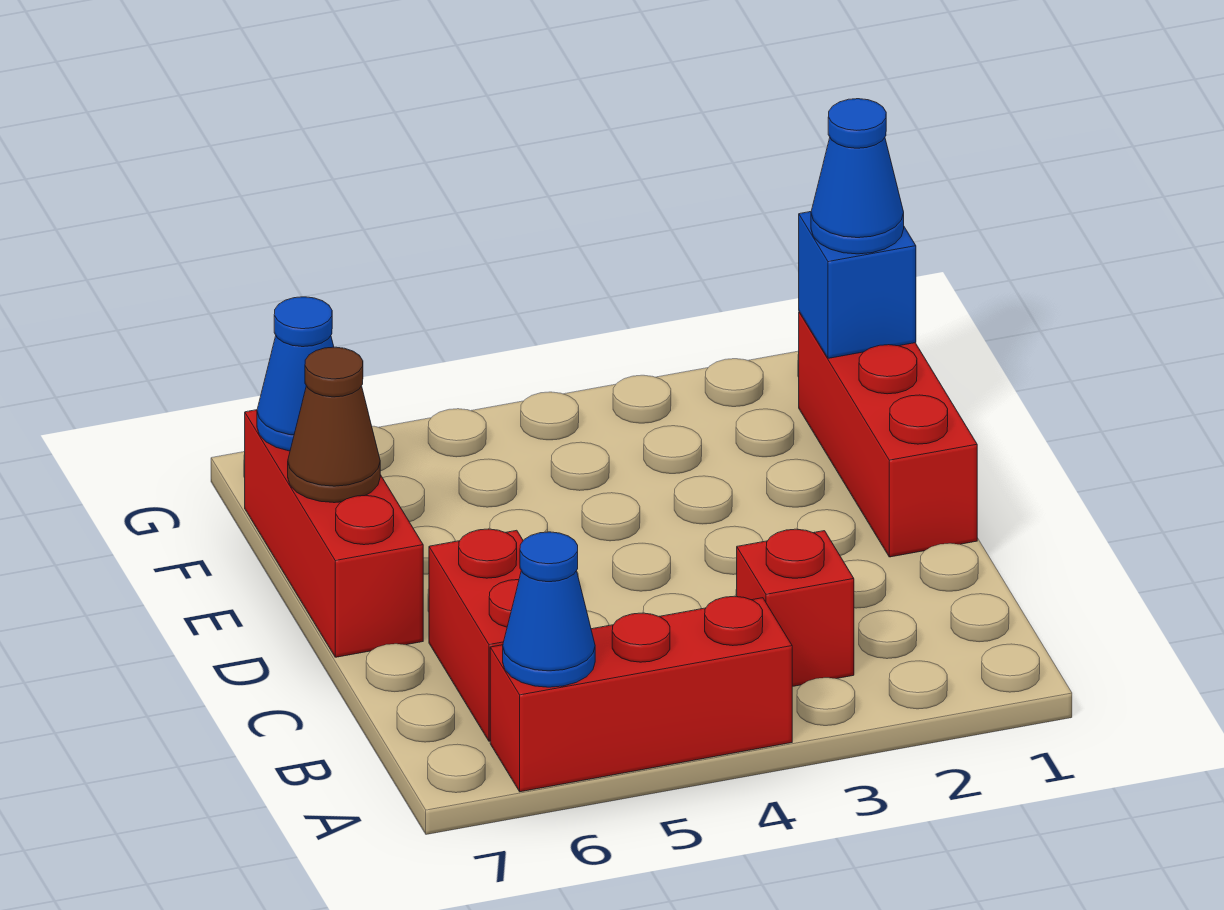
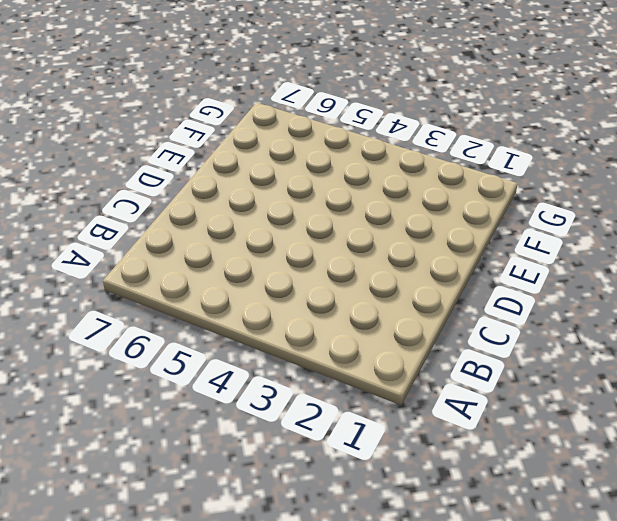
none -> red 1x3 brick [490,596,792,792]
none -> red 1x1 brick [737,529,854,687]

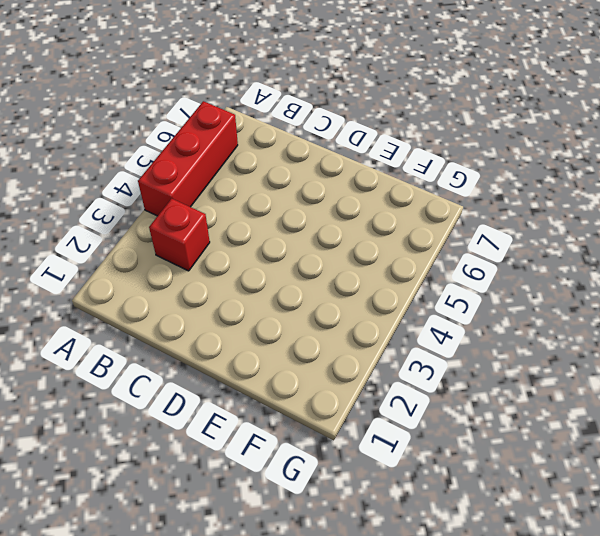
none -> red 1x2 brick [429,529,523,741]
none -> red 1x3 brick [799,312,977,557]

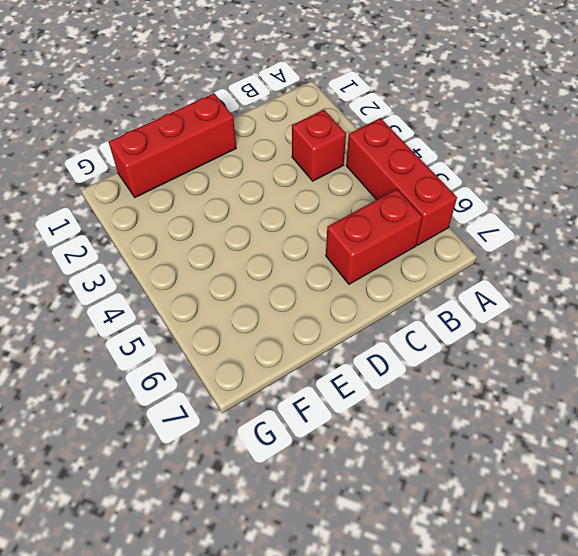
none -> red 1x3 brick [245,410,423,657]
none -> blue 1x1 cone [503,532,595,687]

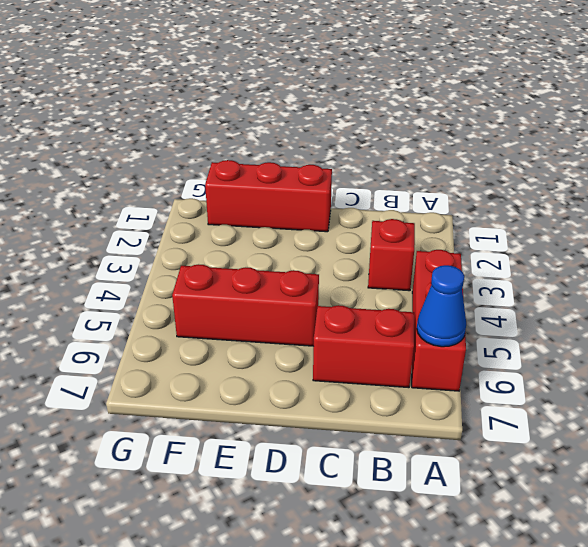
red 1x3 brick [172,264,319,346] -> red 1x3 brick moved to [245,410,423,657]
none -> brown 1x1 cone [288,347,380,503]
none -> blue 1x1 brick [799,212,916,358]

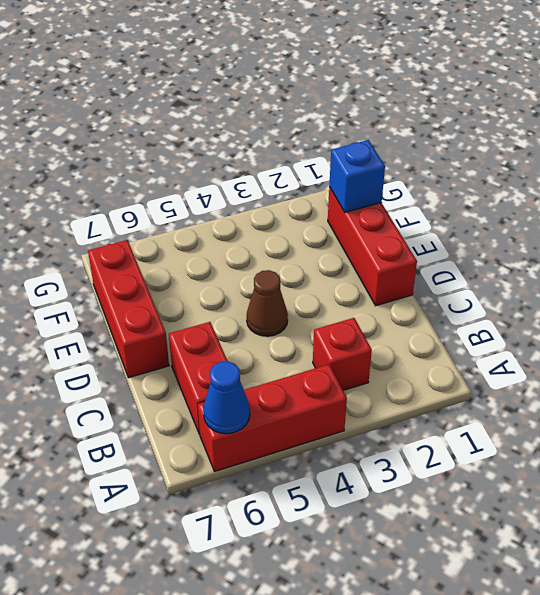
brown 1x1 cone [247,270,288,336] -> brown 1x1 cone moved to [288,347,380,503]
none -> blue 1x1 cone [257,297,334,451]
none -> blue 1x1 cone [811,99,904,254]

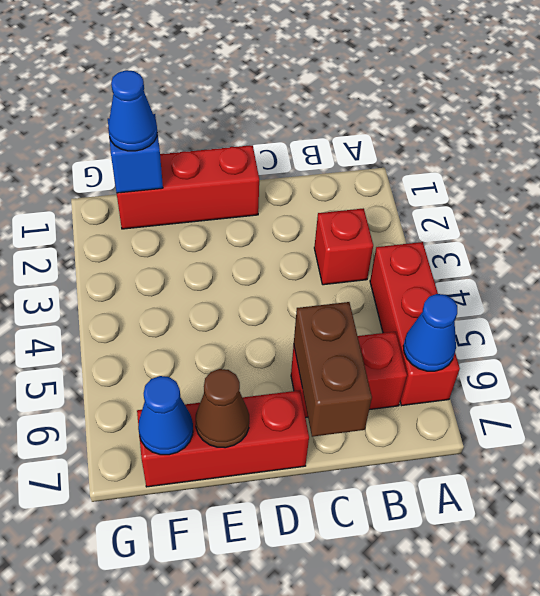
brown 1x2 brick [294,302,372,437] -> none

